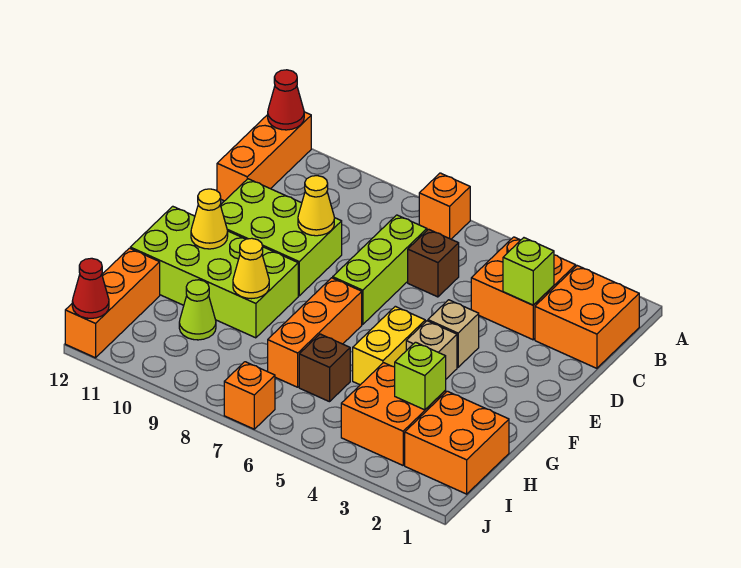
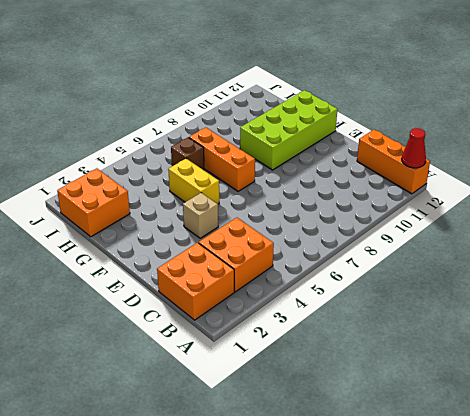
none -> orange 1x1 brick [419,173,470,239]
none -> brown 1x1 brick [408,229,459,297]
none -> lime 1x3 brick [333,215,427,325]

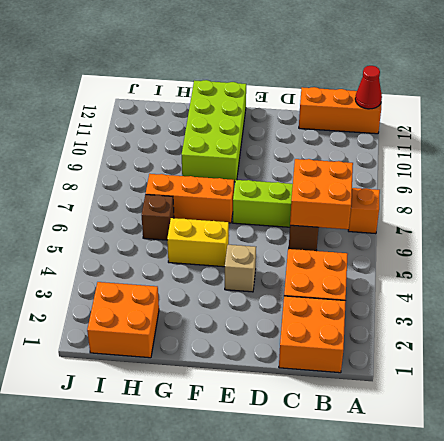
orange 2x2 brick [290,159,353,229] -> orange 2x2 brick moved to [341,363,446,465]
none -> lime 2x3 brick [221,179,342,296]
none -> tan 1x1 brick [406,321,457,379]
none -> lime 1x1 cone [179,280,216,340]

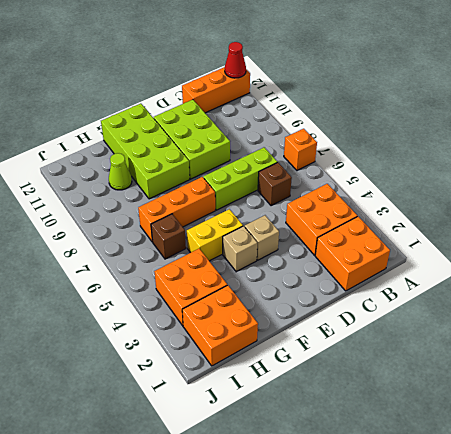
none -> orange 1x3 brick [65,248,160,358]
none -> orange 1x1 brick [224,362,275,429]
none -> lime 1x1 brick [503,238,554,305]

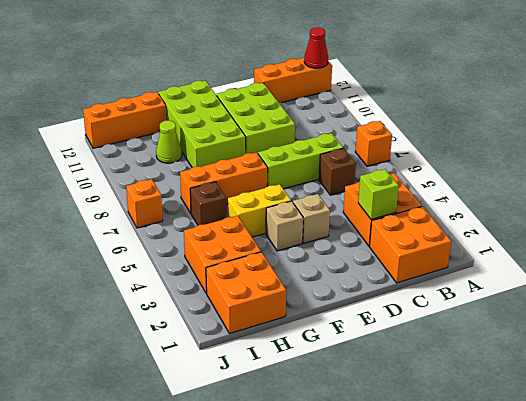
none -> yellow 1x1 cone [298,176,334,236]
none -> yellow 1x1 cone [191,189,228,249]
none -> yellow 1x1 cone [233,238,269,299]

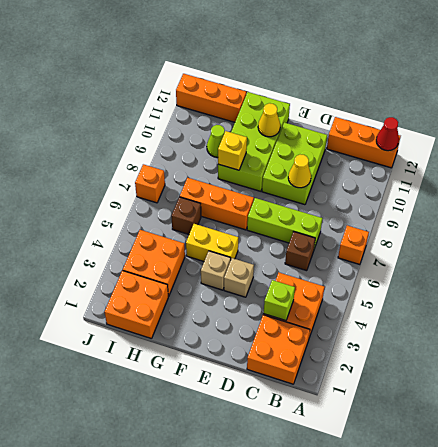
yellow 1x1 brick [218,131,247,170] -> yellow 1x1 cone [233,238,269,299]
none -> lime 1x1 brick [395,342,446,410]
none -> red 1x1 cone [72,258,109,318]

